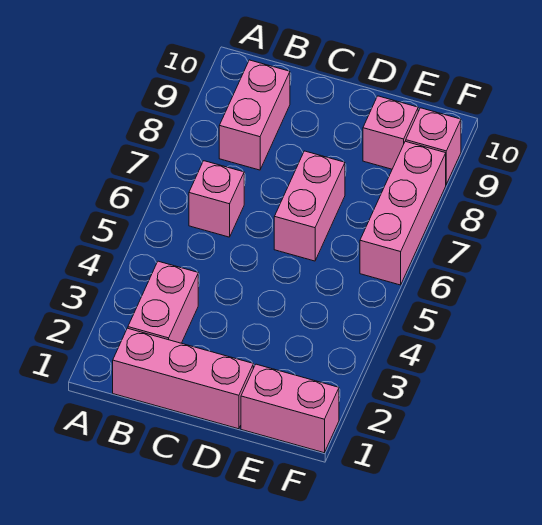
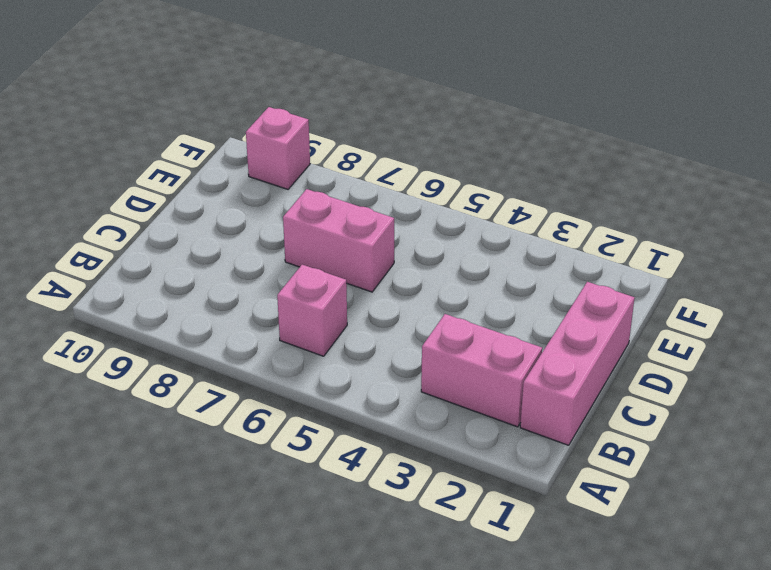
none -> pink 1x2 brick [219,60,290,170]
none -> pink 1x2 brick [241,364,339,453]

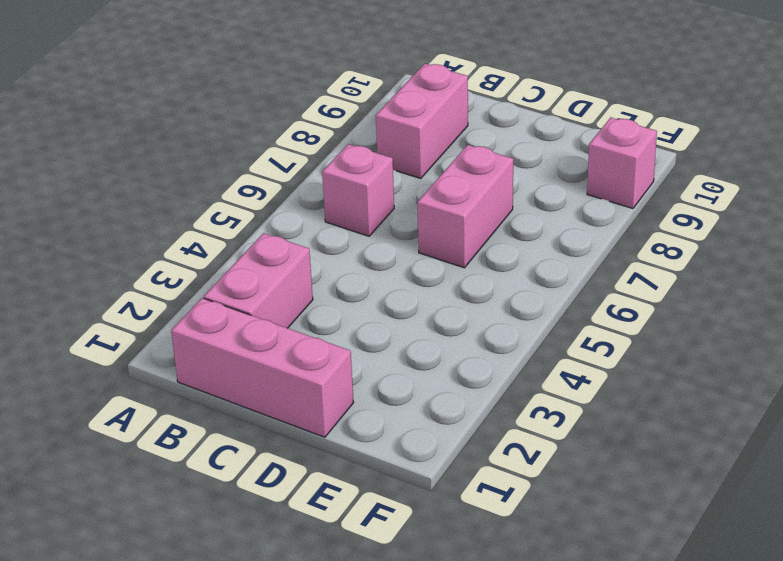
none -> pink 1x2 brick [241,364,339,453]
none -> pink 1x1 brick [363,96,418,169]

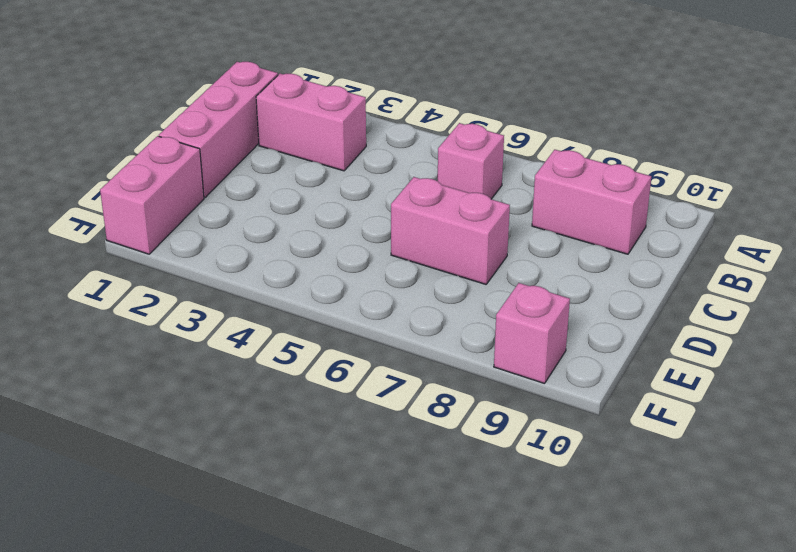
none -> pink 1x1 brick [363,96,418,169]
none -> pink 1x3 brick [360,141,446,285]

